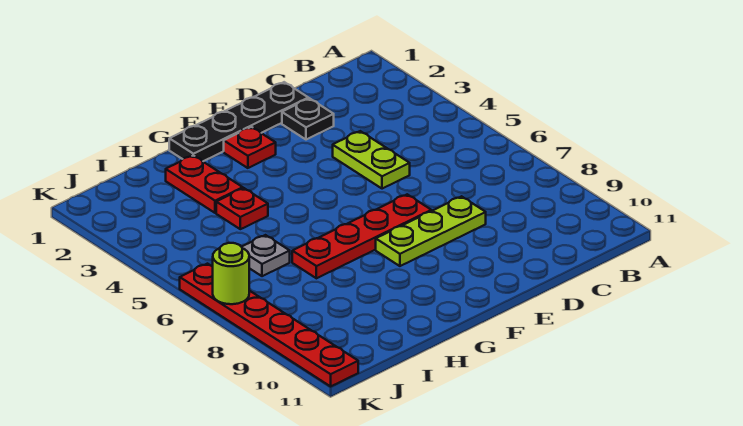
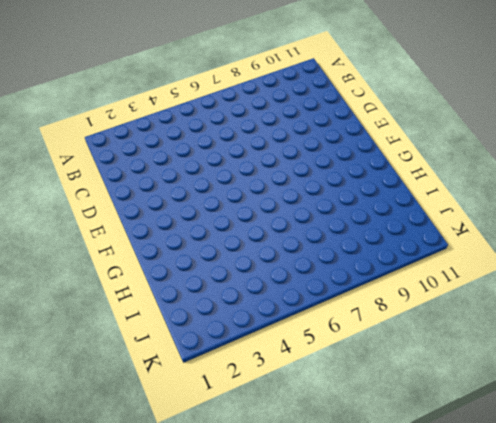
none -> black 1x4 plate [169,82,308,161]
none -> black 1x1 plate [282,98,334,140]

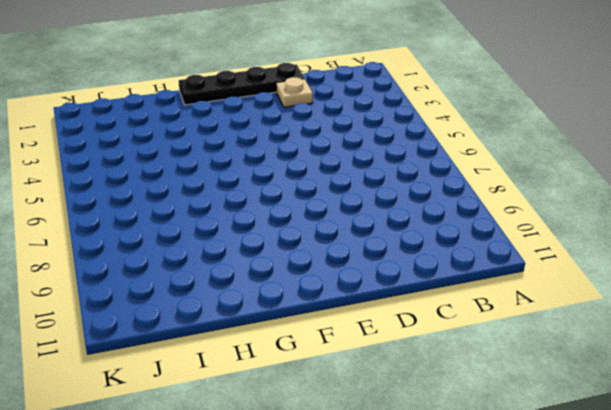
tan 1x1 plate [276,77,313,107] -> black 1x1 plate [282,98,334,140]
none -> lime 1x2 plate [333,131,410,189]
none -> lime 1x3 plate [376,196,486,266]

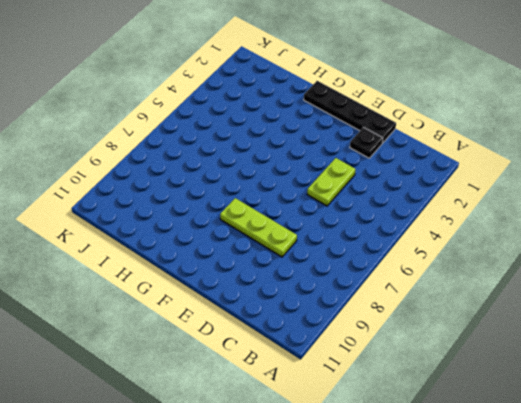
none -> red 1x4 plate [292,194,431,278]
none -> red 1x1 plate [224,127,276,168]

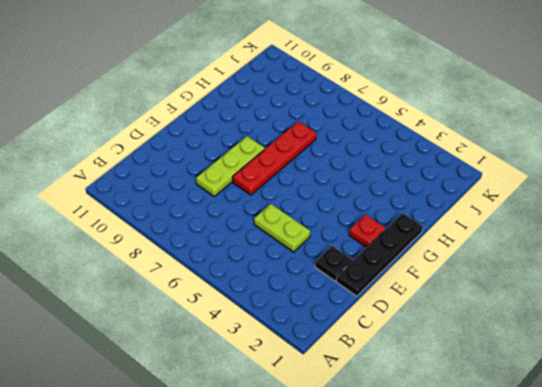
none -> red 1x2 plate [166,155,243,213]
none -> red 1x1 plate [216,188,268,229]

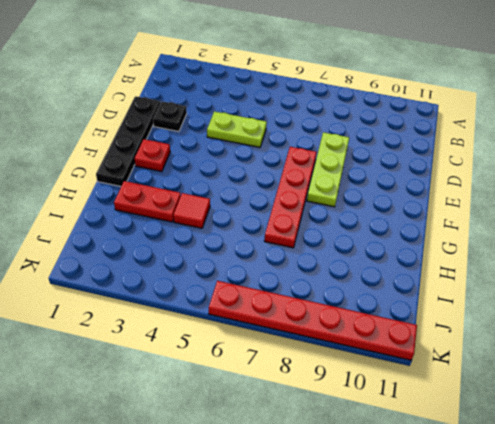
red 1x1 tile [173,193,210,228] -> red 1x1 plate [216,188,268,229]
none -> grey 1x1 plate [242,235,290,276]
none -> lime 1x1 round brick [213,243,249,304]

